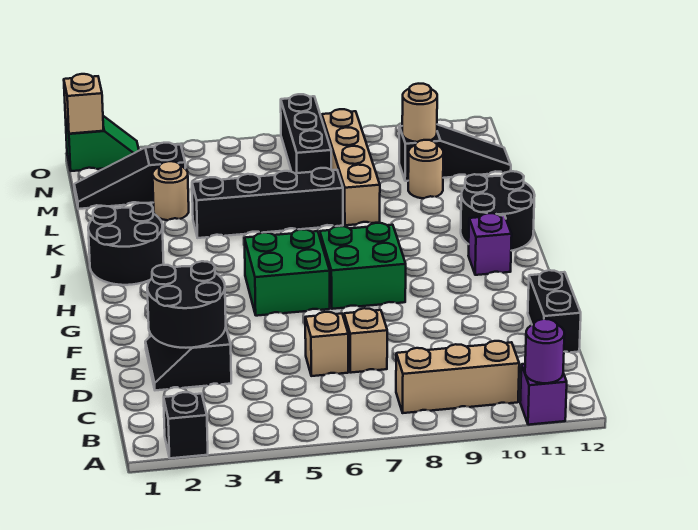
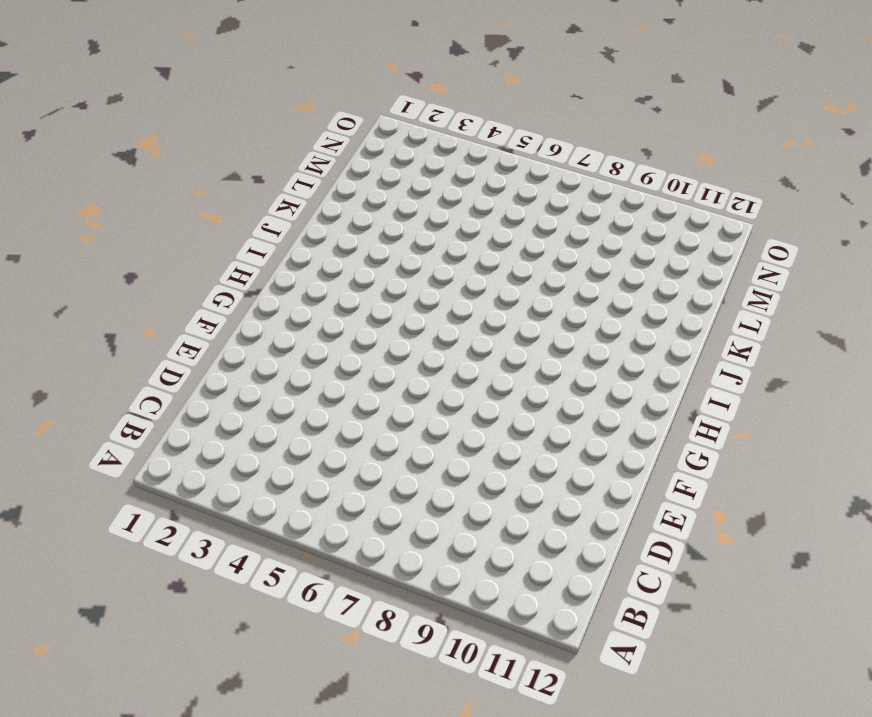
none -> black 1x1 brick [164,392,208,458]
none -> purple 1x1 brick [520,364,567,425]
none -> tan 1x3 brick [396,341,519,413]

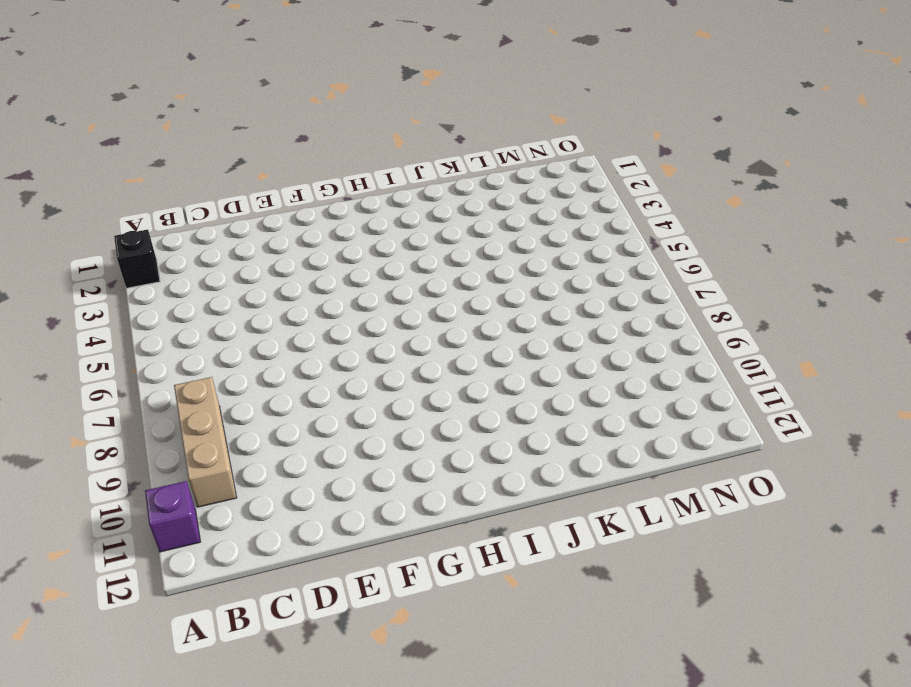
none -> black 2x2 slope [145,328,231,390]
none -> tan 1x1 brick [305,312,348,376]
none -> tan 1x1 brick [344,308,387,373]

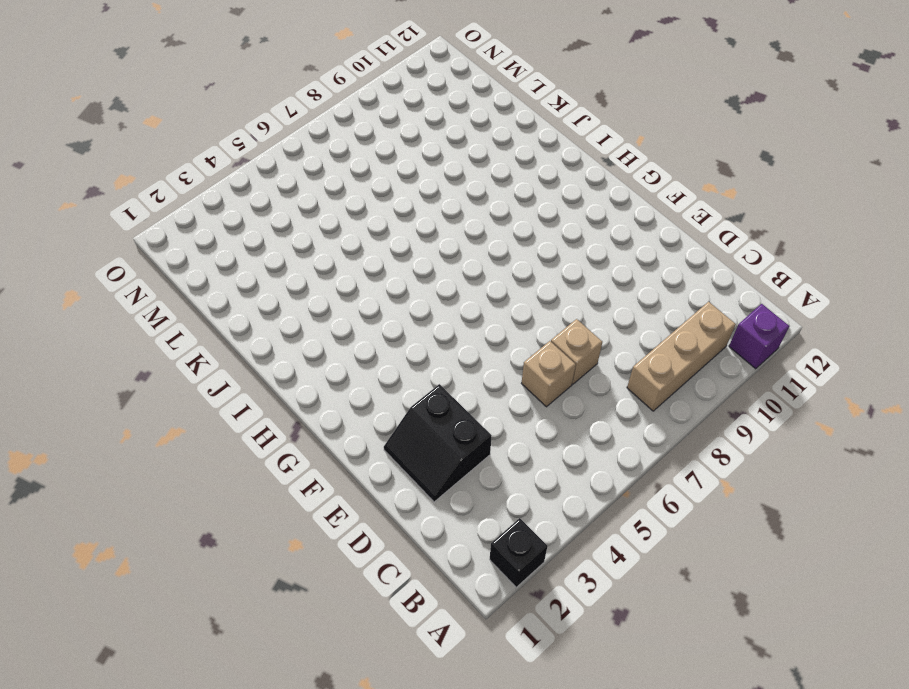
none -> black 1x2 brick [528,270,581,352]
none -> green 2x2 brick [245,229,330,316]
none -> green 2x2 brick [320,223,406,309]

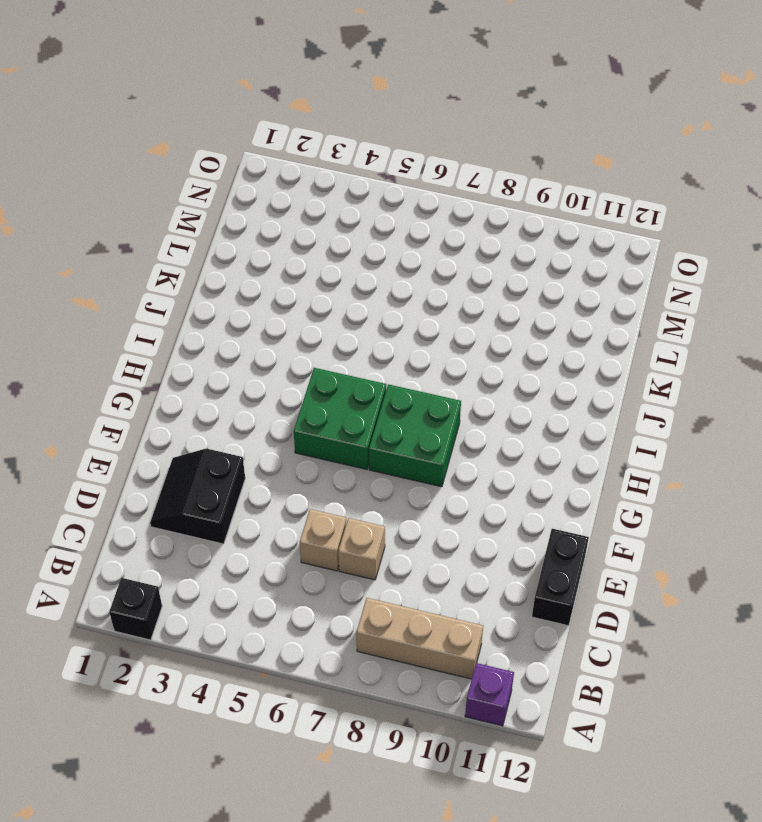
none -> purple 1x1 brick [468,213,512,275]
none -> black 2x2 round brick [88,203,164,285]
none -> black 2x2 round brick [461,171,535,251]

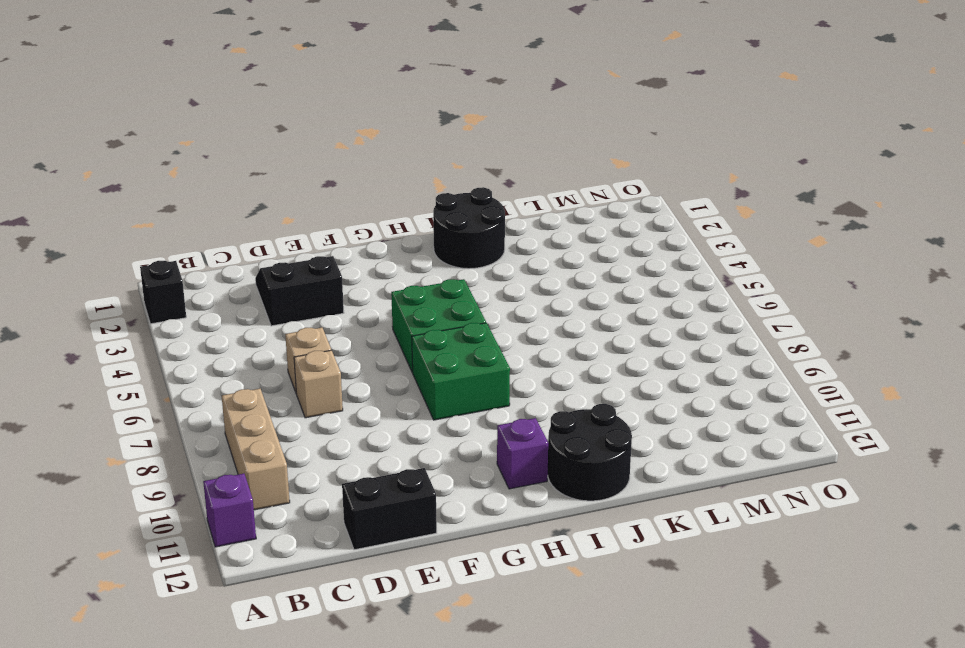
none -> black 1x4 brick [192,168,343,238]
none -> tan 1x4 brick [322,109,380,225]
none -> tan 1x1 round brick [153,161,189,220]

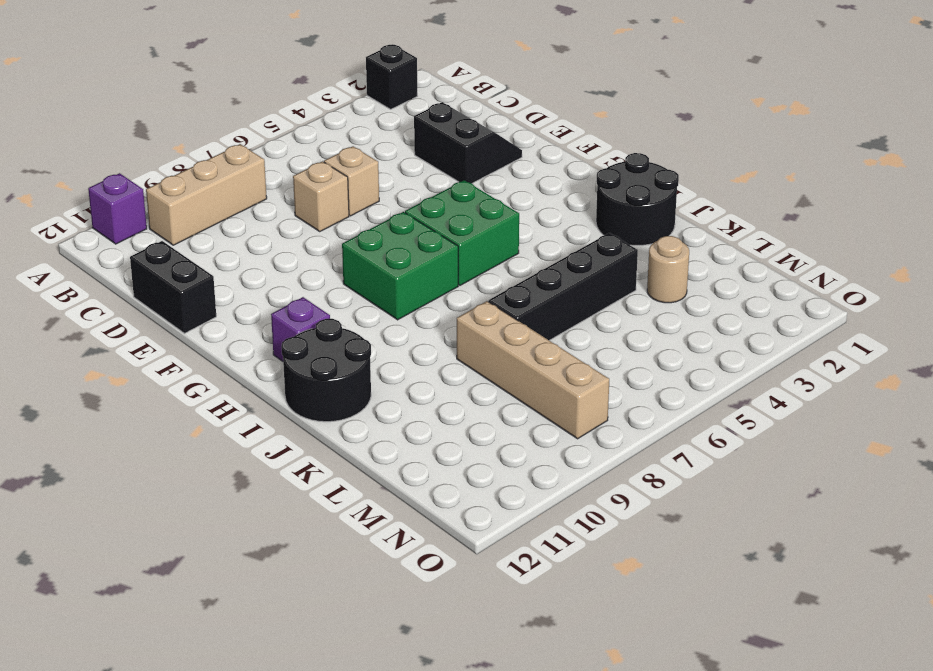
none -> tan 1x1 round brick [408,140,443,198]
none -> black 1x3 slope [74,143,185,209]
none -> black 1x3 brick [281,94,331,173]

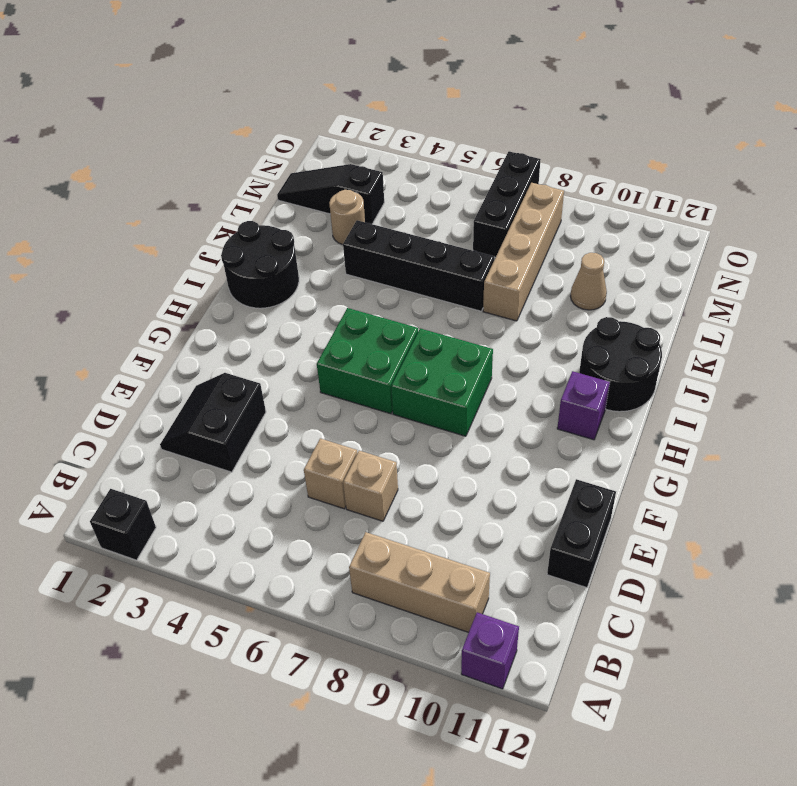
tan 1x1 cone [570,253,607,310] -> tan 1x1 round brick [408,140,443,198]
none -> black 1x3 slope [399,124,511,181]
none -> green 1x2 slope [65,116,139,171]
none -> purple 1x1 round brick [525,319,565,383]

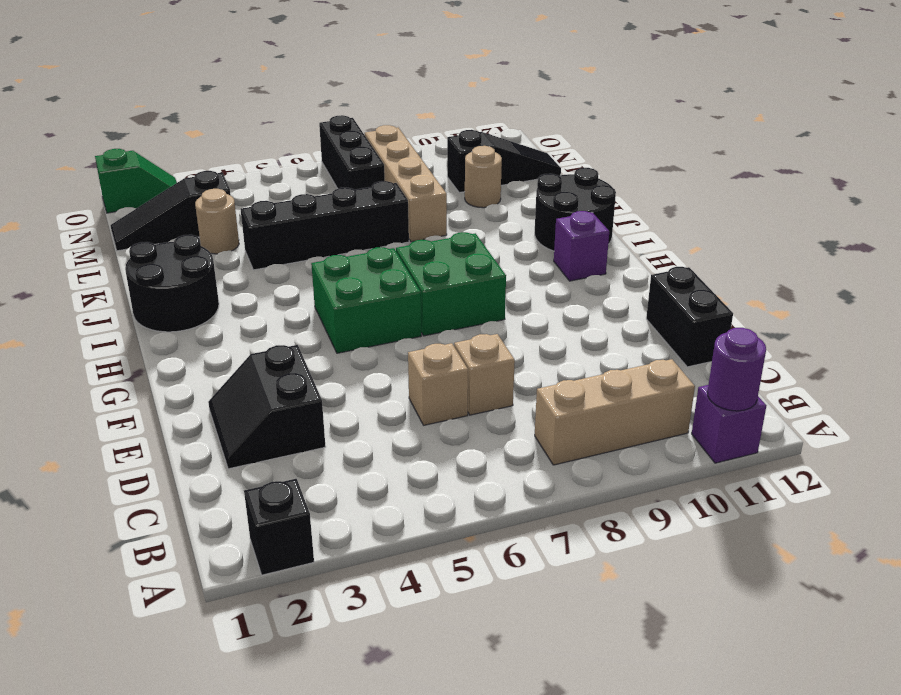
none -> black 2x2 round brick [147,261,226,348]
none -> tan 1x1 round brick [402,84,437,142]
none -> tan 1x1 brick [64,74,104,134]

